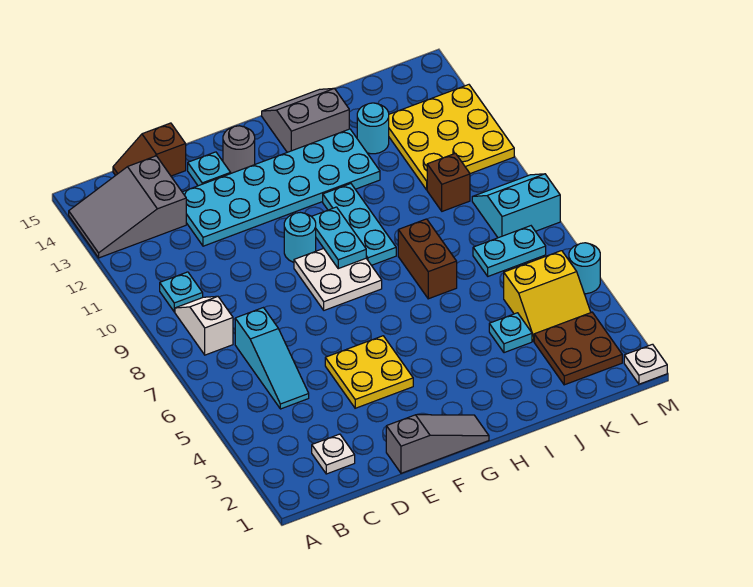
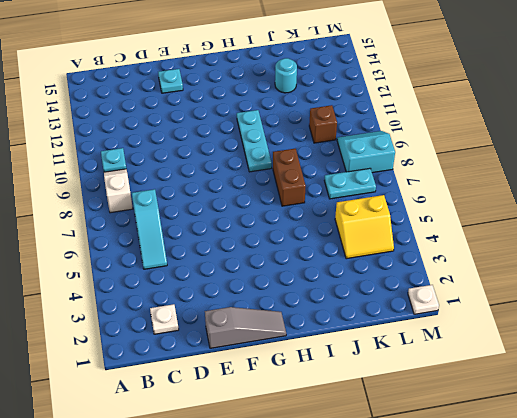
none -> grey 2x3 slope [69,156,186,258]
none -> brown 1x2 slope [113,123,186,176]
none -> cyan 2x6 plate [182,129,380,246]

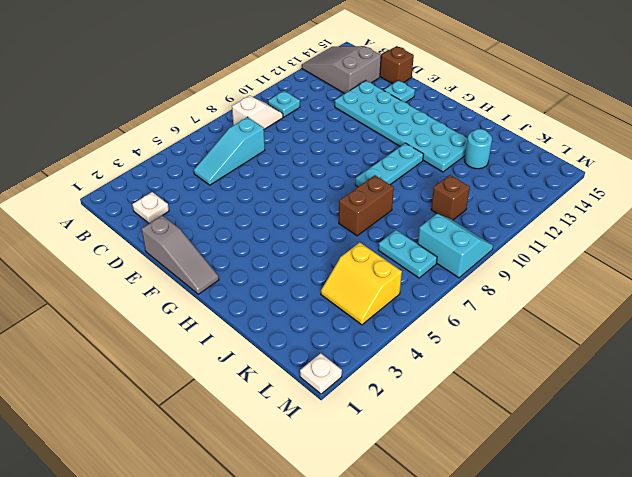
none -> yellow 2x2 plate [325,336,413,408]
none -> white 2x2 plate [294,248,382,310]
none -> cyan 1x1 round brick [284,212,316,262]

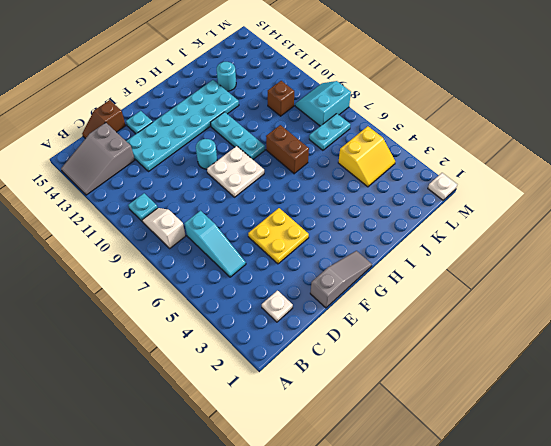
none -> grey 1x1 round brick [223,126,255,173]
none -> grey 2x2 slope [262,88,349,152]
none -> cyan 1x1 plate [489,313,532,353]

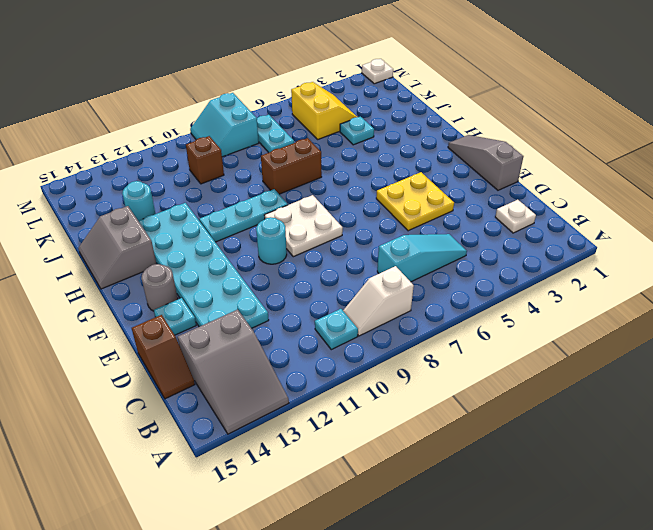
none -> brown 2x2 plate [534,312,622,385]
none -> yellow 3x3 plate [389,85,514,190]
none -> cyan 1x1 round brick [569,243,600,294]

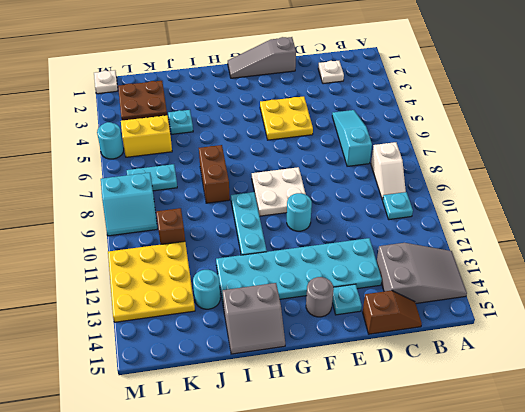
none -> cyan 1x2 plate [311,207,366,269]

